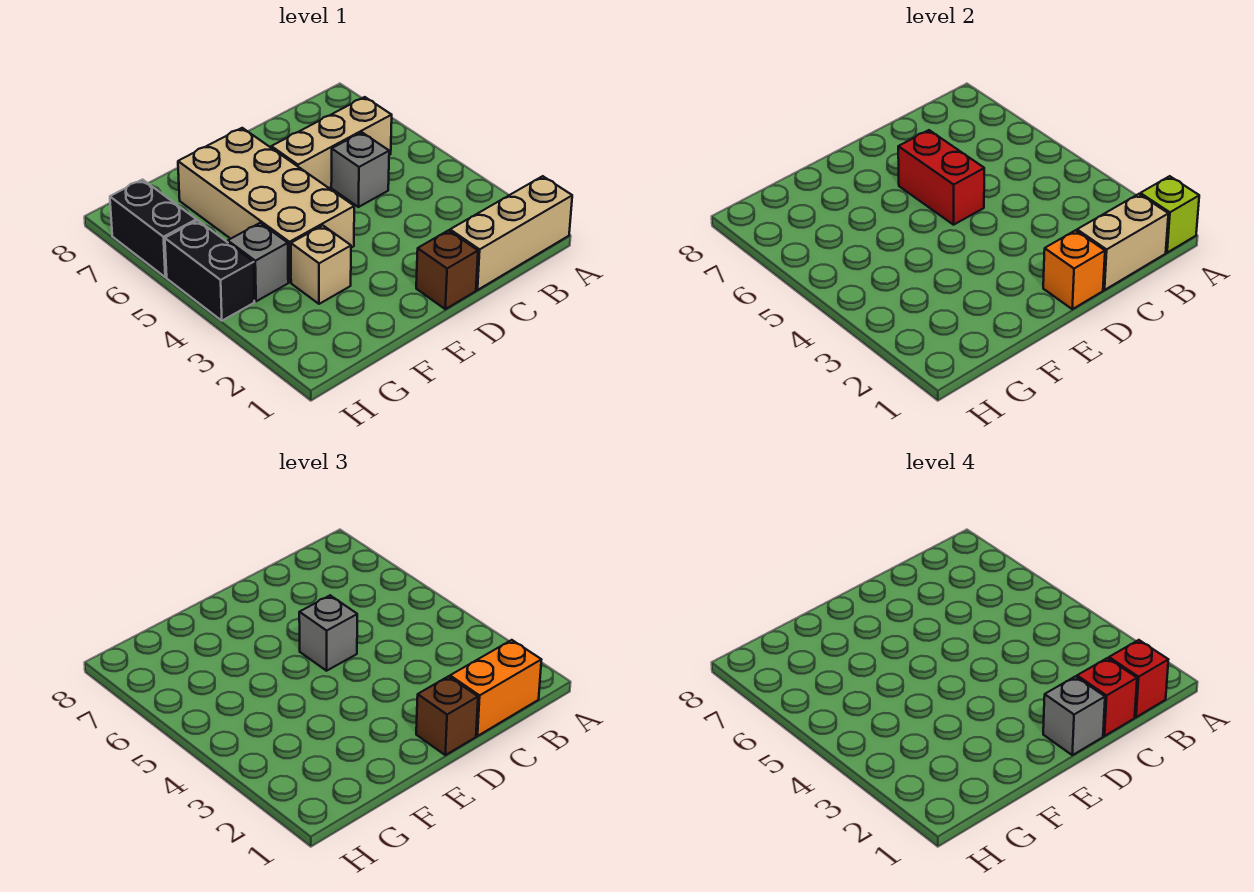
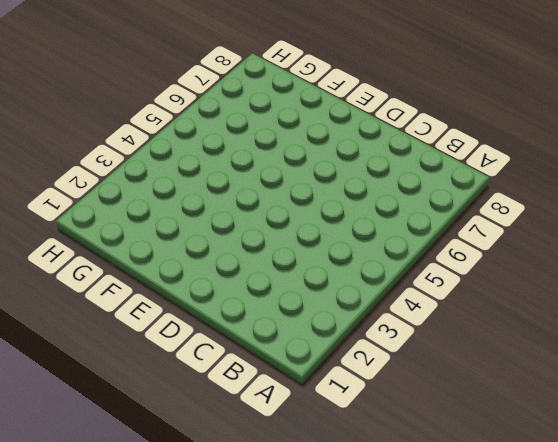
none -> tan 1x3 brick [450,176,572,290]
none -> tan 1x3 brick [271,97,392,188]
none -> grey 1x1 brick [331,132,389,207]

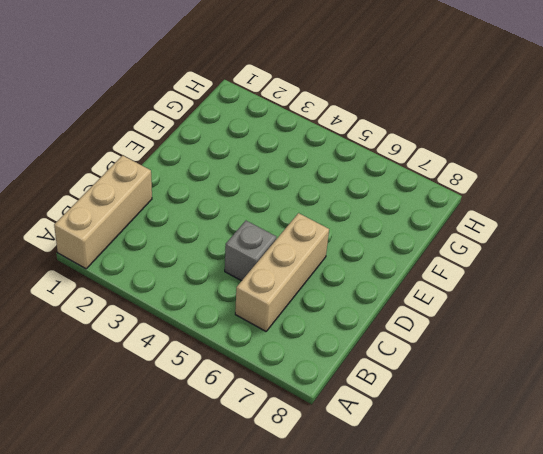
none -> brown 1x1 brick [416,230,478,309]
none -> tan 2x4 brick [178,128,354,282]
none -> tan 1x1 brick [291,225,351,304]

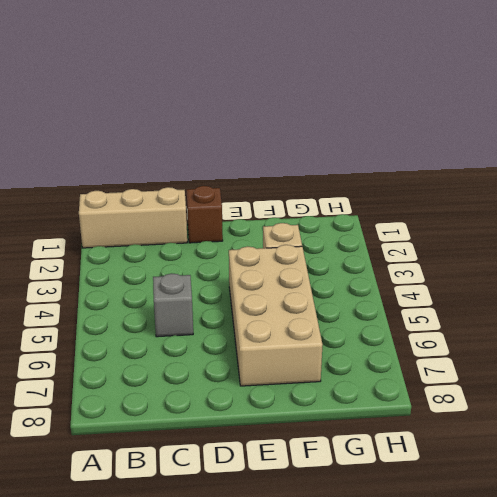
none -> tan 1x3 brick [271,97,392,188]
none -> grey 1x1 brick [228,223,288,301]
none -> black 1x2 brick [165,220,254,321]

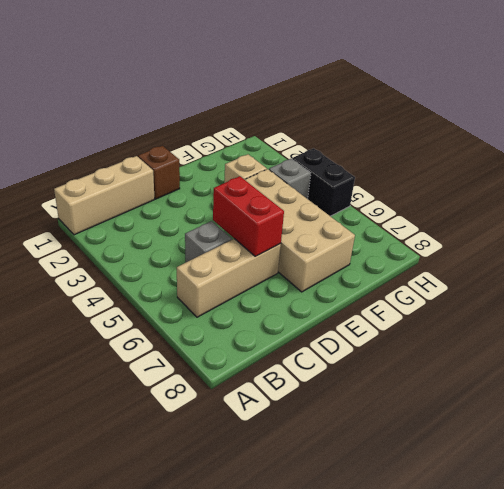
none -> black 1x2 brick [110,180,196,277]
none -> lime 1x1 brick [1140,176,1199,253]
none -> tan 1x2 brick [1077,194,1168,290]

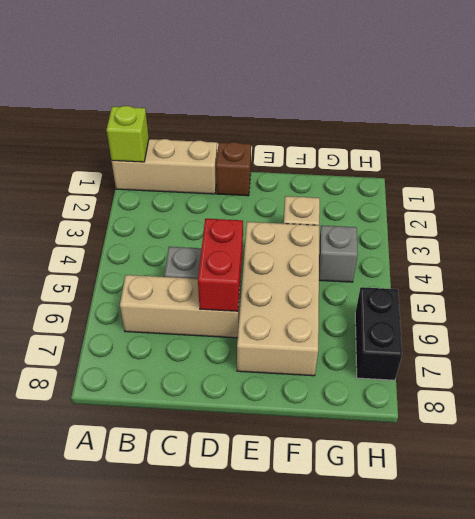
none -> black 1x2 brick [165,220,254,321]
none -> tan 1x2 brick [1077,194,1168,290]
none -> orange 1x1 brick [1043,230,1105,309]

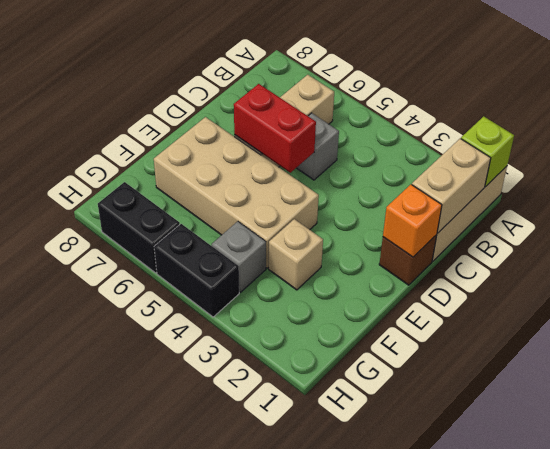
none -> orange 1x2 brick [450,640,541,736]
none -> brown 1x1 brick [416,676,478,755]
none -> grey 1x1 brick [299,595,357,671]

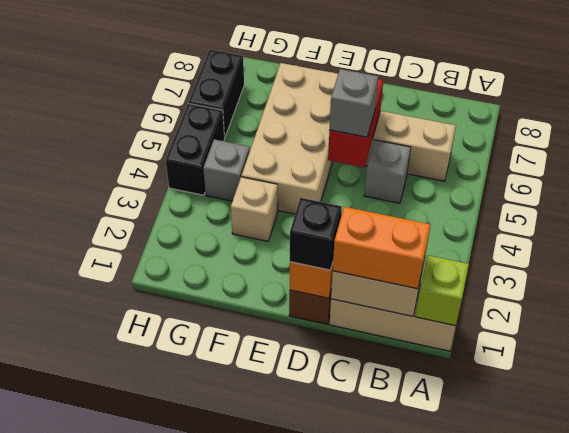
black 1x1 brick [290,198,342,270] -> brown 1x1 brick [416,676,478,755]
none -> red 1x1 brick [1109,640,1168,717]
none -> red 1x1 brick [1077,658,1137,736]
none -> grey 1x1 brick [1043,676,1105,755]

